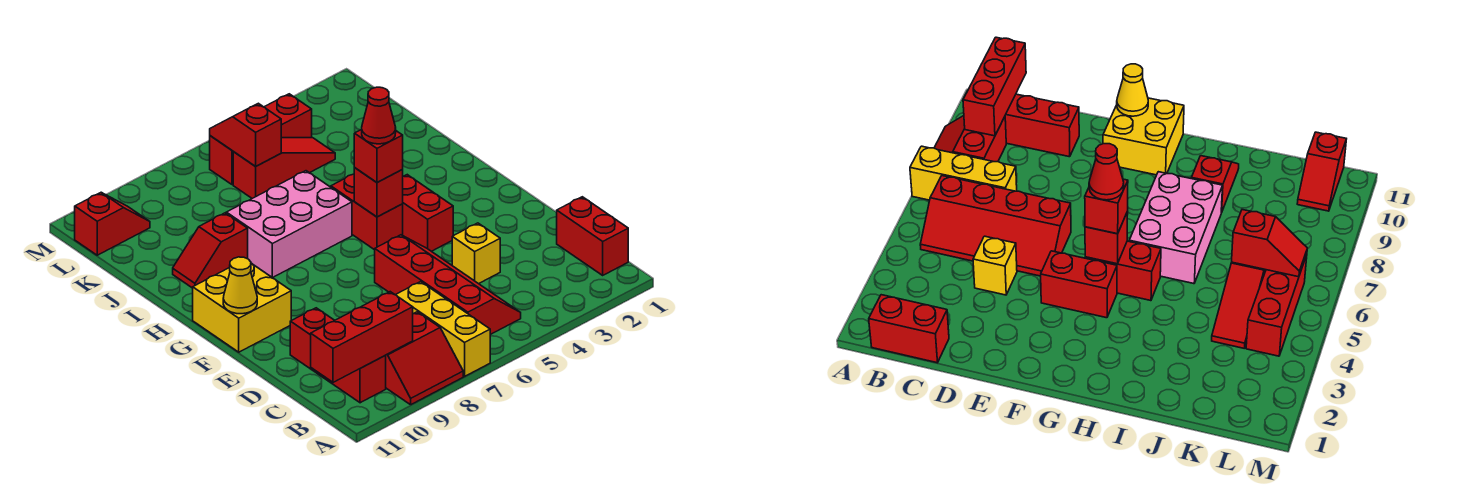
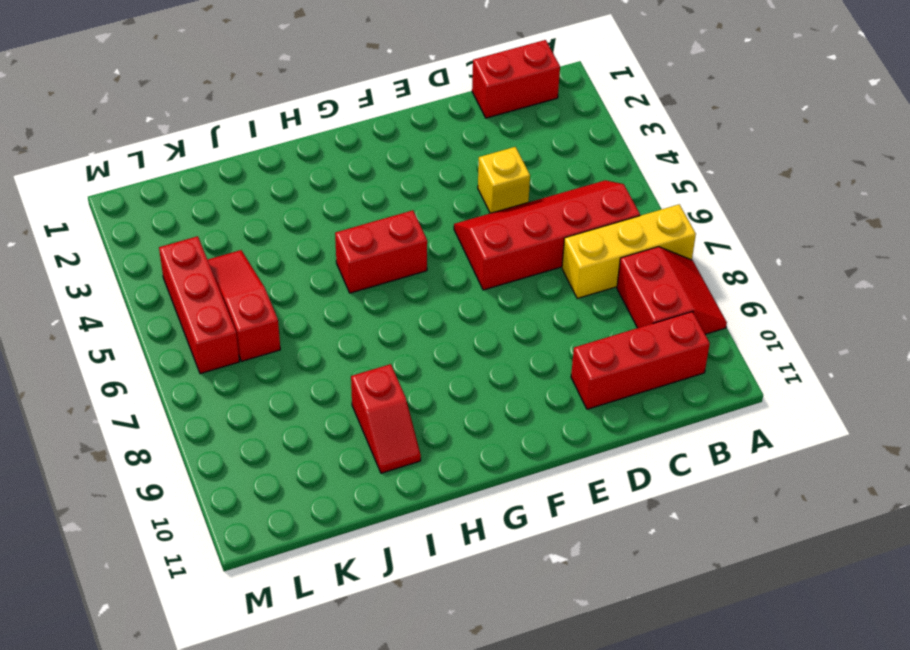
none -> red 1x2 brick [403,175,453,251]
none -> yellow 2x2 brick [193,263,291,352]
none -> pink 2x3 brick [226,171,352,278]

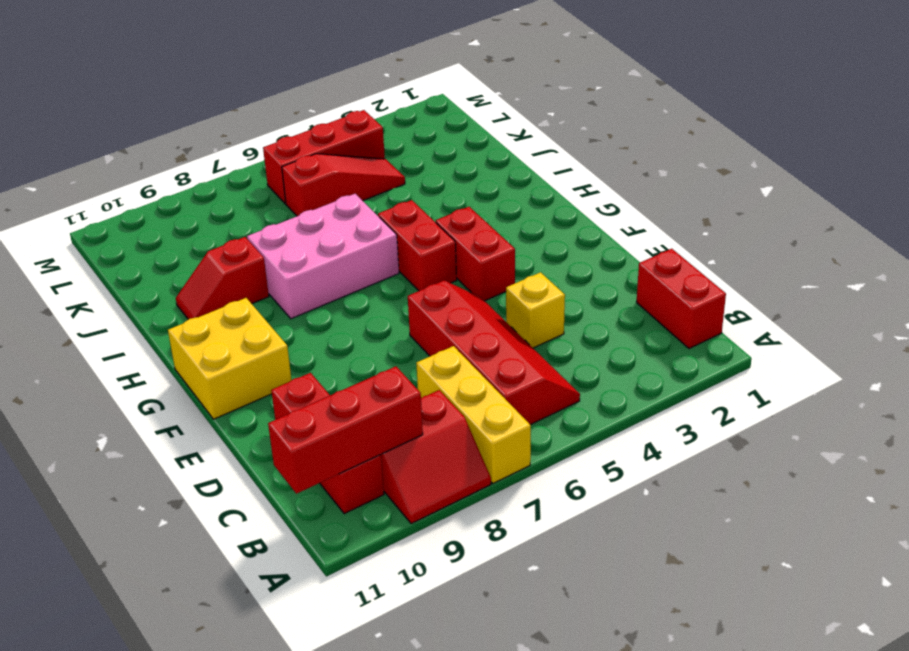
none -> red 1x2 slope [75,193,150,255]
none -> yellow 1x1 cone [223,257,257,314]
none -> red 1x1 brick [354,168,403,217]

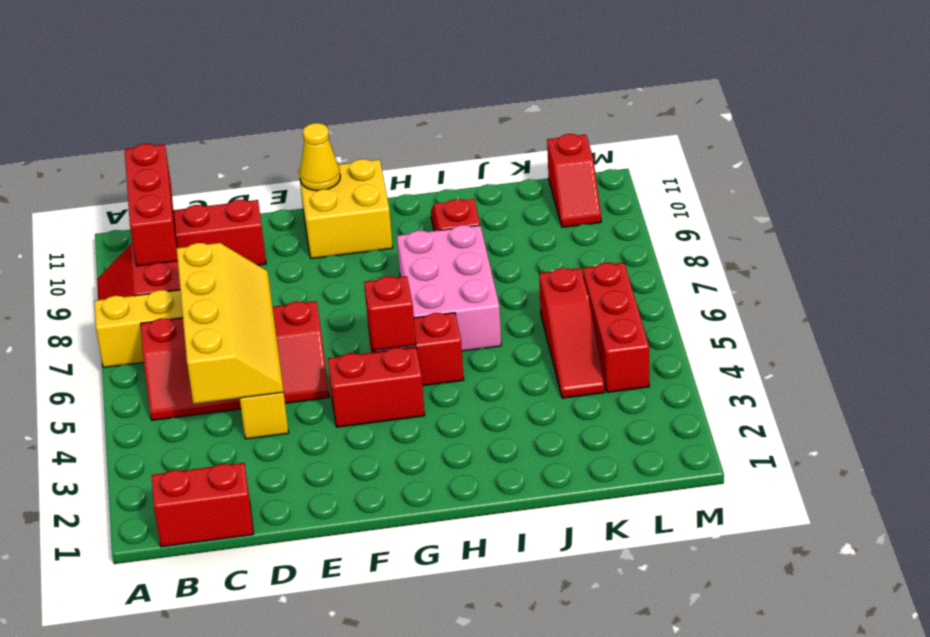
yellow 2x4 slope [177,243,283,404] -> none
none -> red 1x2 slope [210,103,281,166]
none -> red 1x1 brick [354,130,403,183]
none -> red 1x1 cone [362,87,396,144]

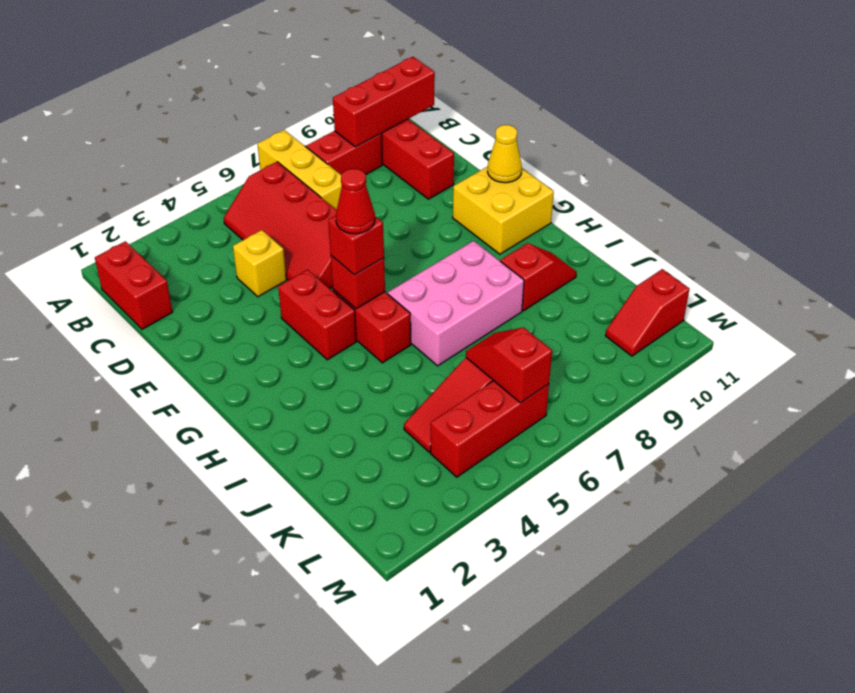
red 1x2 slope [466,327,552,403] -> red 1x2 slope turned to [210,103,281,166]

